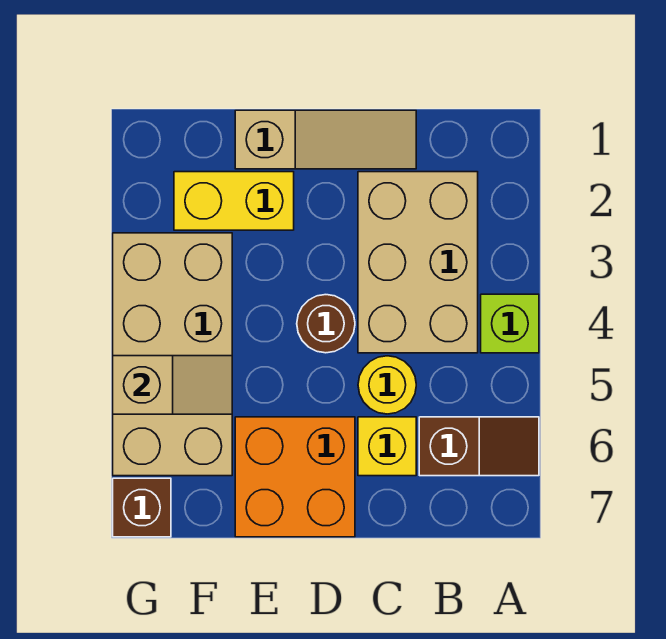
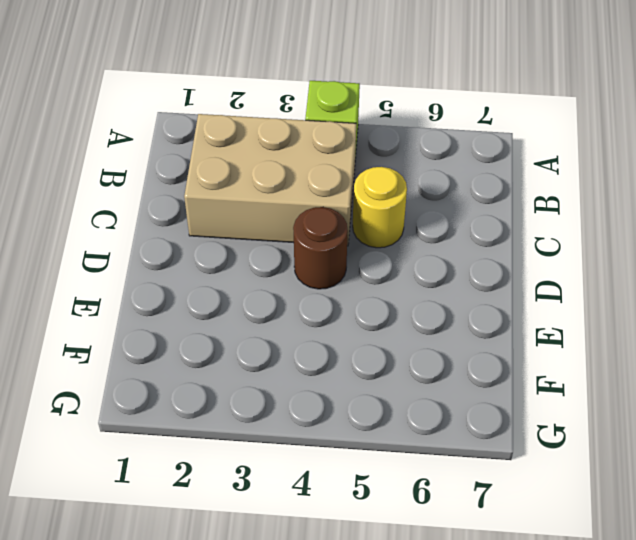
none -> brown 1x2 slope [419,417,539,476]
none -> tan 1x3 slope [235,110,416,169]
none -> yellow 1x1 brick [358,417,416,476]

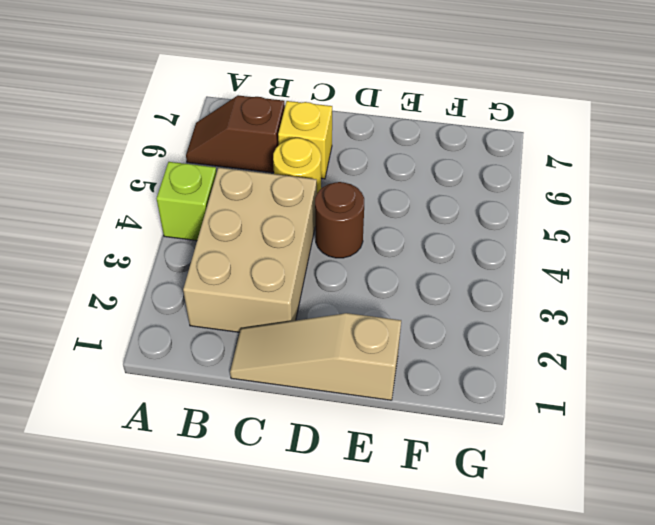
none -> orange 2x2 brick [235,417,355,537]
none -> yellow 1x2 brick [174,172,294,230]
none -> tan 2x4 brick [113,233,232,476]

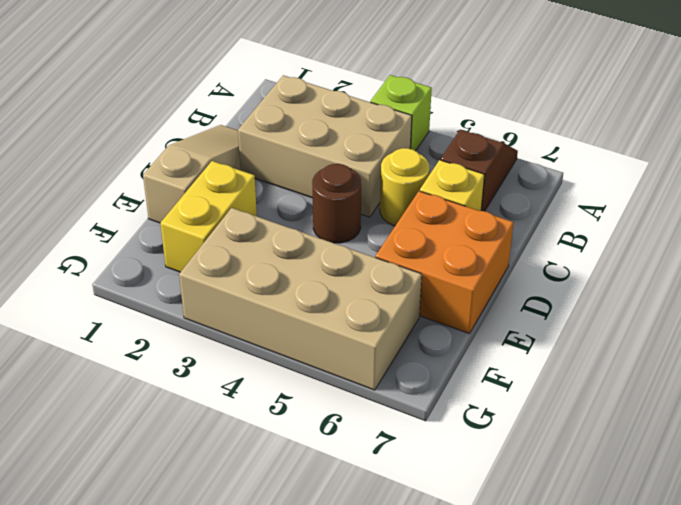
none -> brown 1x1 brick [113,478,171,537]
none -> tan 1x2 slope [113,356,232,414]

